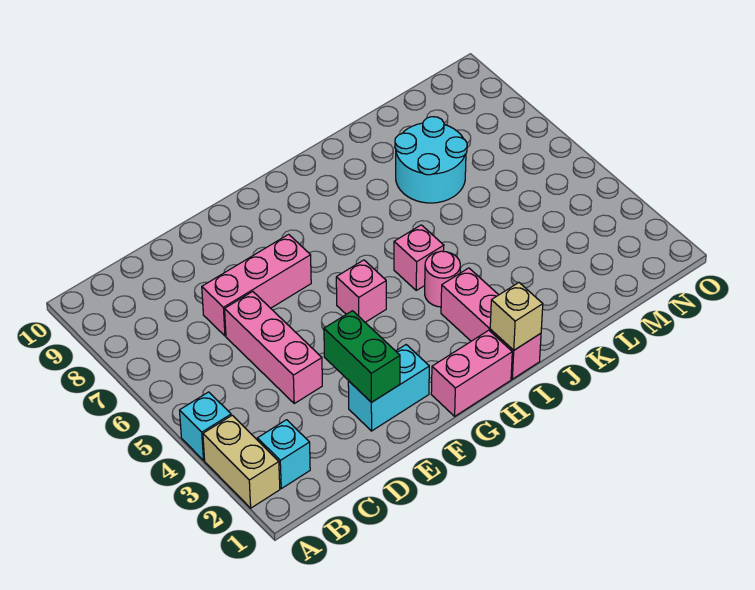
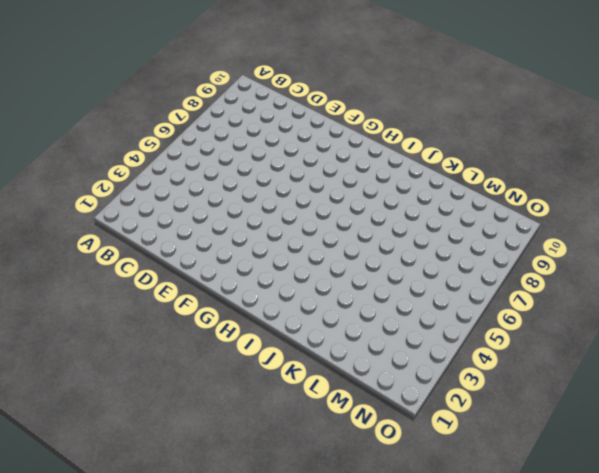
none -> tan 1x2 brick [203,415,280,508]
none -> cyan 1x1 brick [180,392,231,460]
none -> cyan 1x1 brick [257,420,310,489]

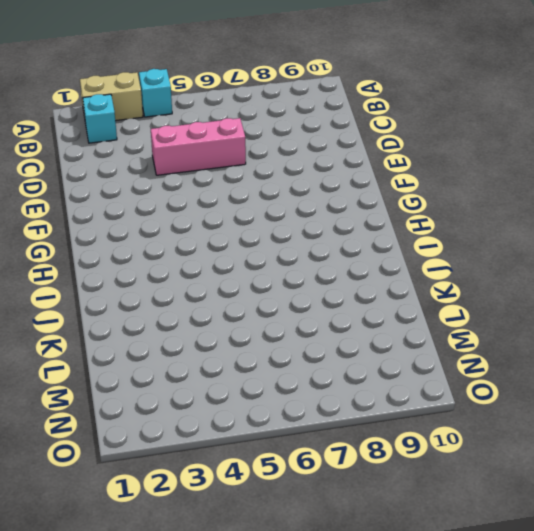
none -> pink 1x3 brick [202,234,311,336]
none -> cyan 1x2 brick [348,345,429,431]
none -> pink 1x2 brick [431,330,512,416]

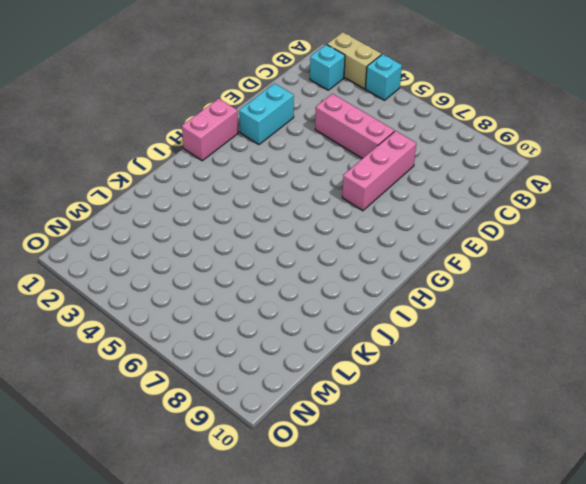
none -> pink 1x1 brick [336,260,386,322]
none -> pink 1x3 brick [441,268,541,379]
none -> pink 1x1 round brick [425,251,460,307]

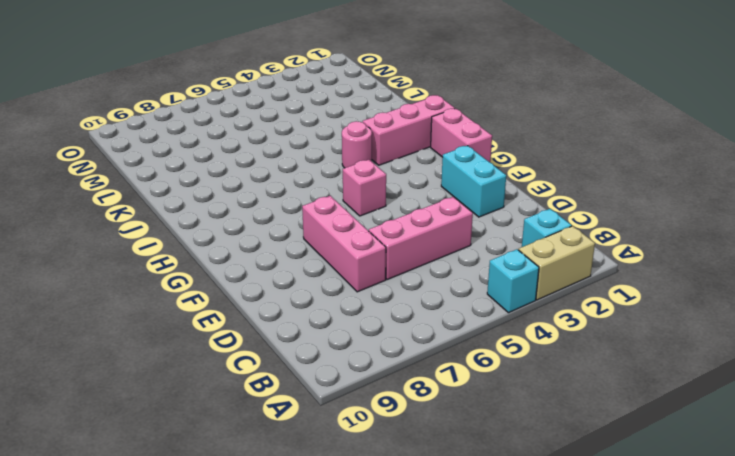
none -> pink 1x1 brick [394,225,444,290]
none -> cyan 2x2 round brick [395,117,467,203]
none -> green 1x2 brick [324,311,400,402]

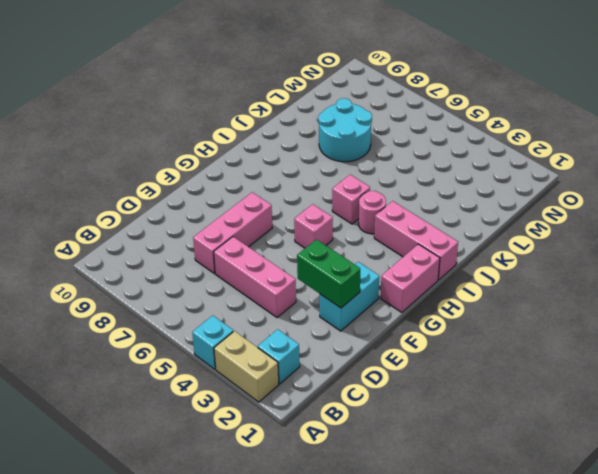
none -> tan 1x1 brick [490,283,543,350]

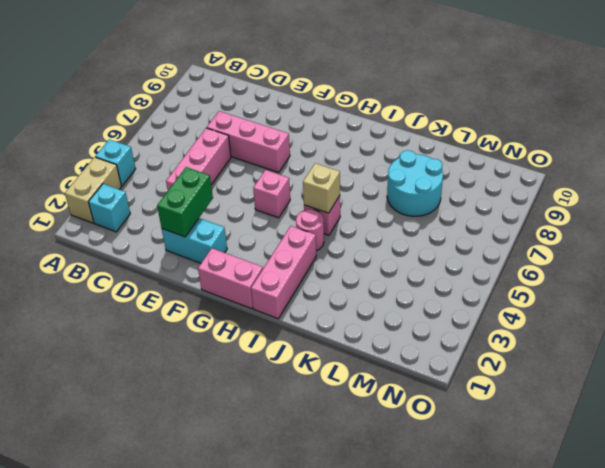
tan 1x1 brick [303,163,340,213] -> tan 1x1 brick moved to [490,283,543,350]

